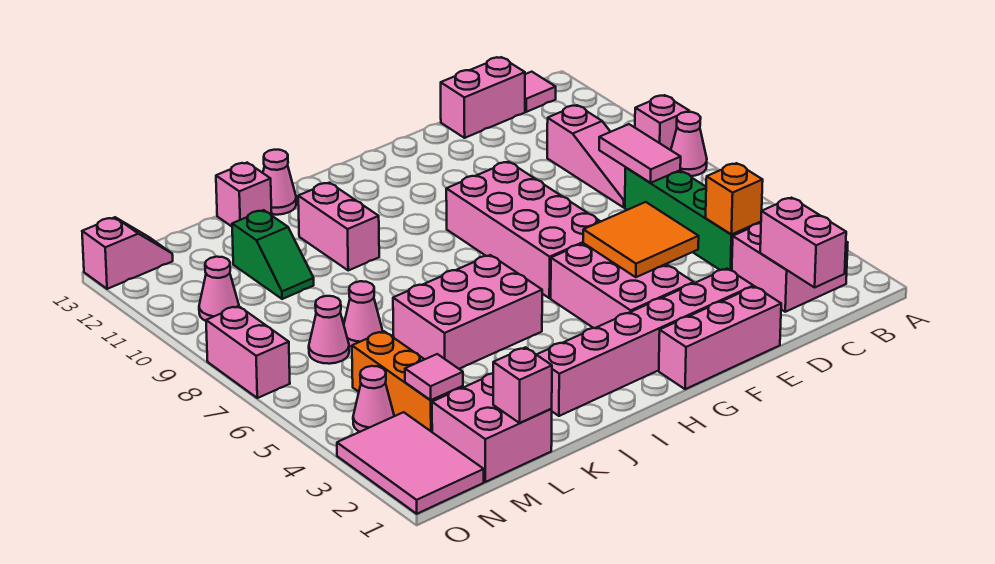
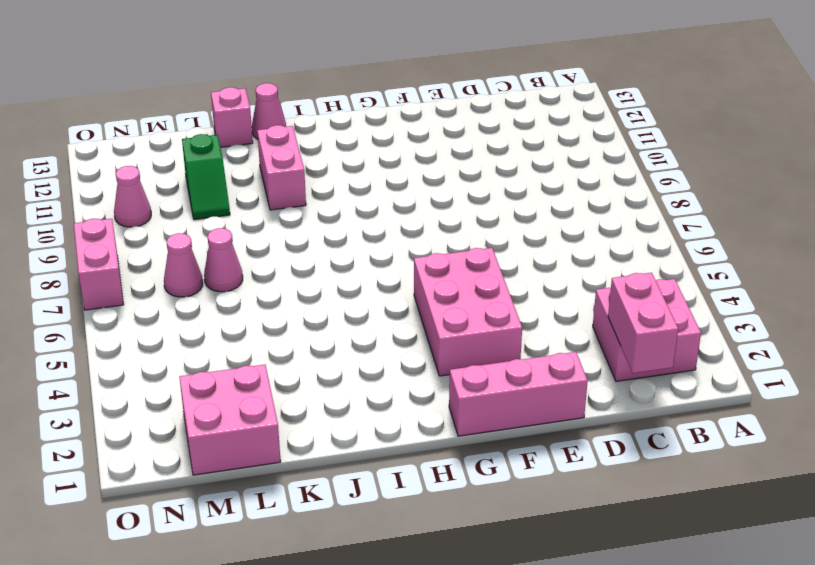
none -> pink 1x1 cone [671,112,707,176]
none -> pink 1x1 brick [635,95,689,150]
none -> pink 1x1 tile [525,72,556,112]
none -> green 1x4 brick [625,168,761,271]

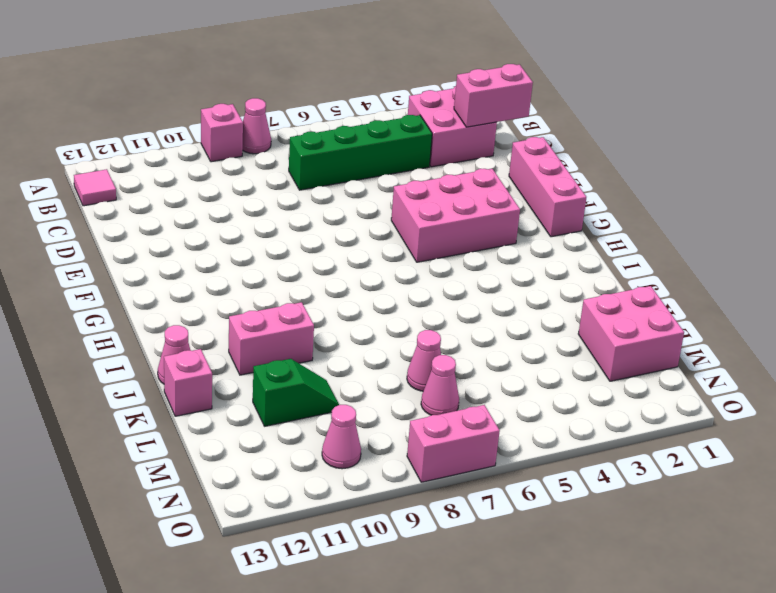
none -> pink 1x3 slope [547,105,626,207]
none -> pink 1x2 brick [441,57,525,138]
none -> pink 1x6 brick [537,269,753,416]
none -> pink 2x4 brick [446,162,601,298]

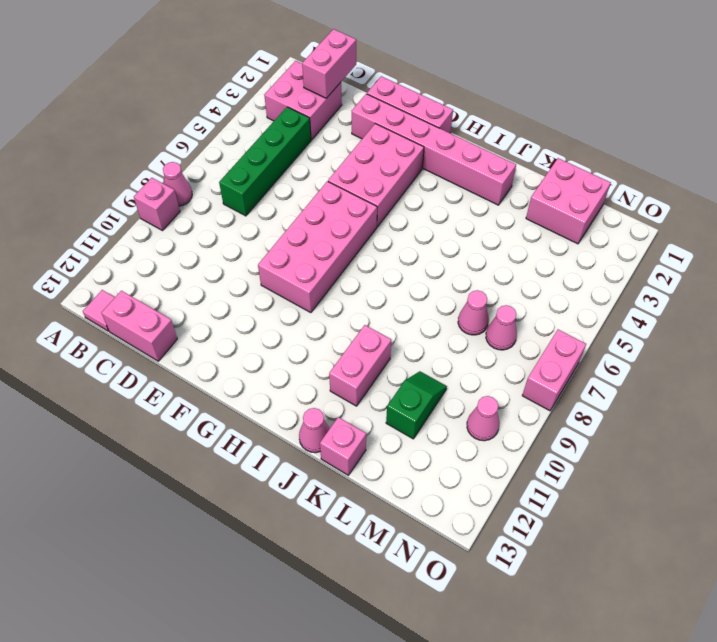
none -> pink 1x3 slope [547,105,626,207]
none -> pink 2x3 brick [393,255,542,369]
none -> orange 1x3 brick [352,331,463,432]
none -> pink 2x3 tile [337,412,484,514]

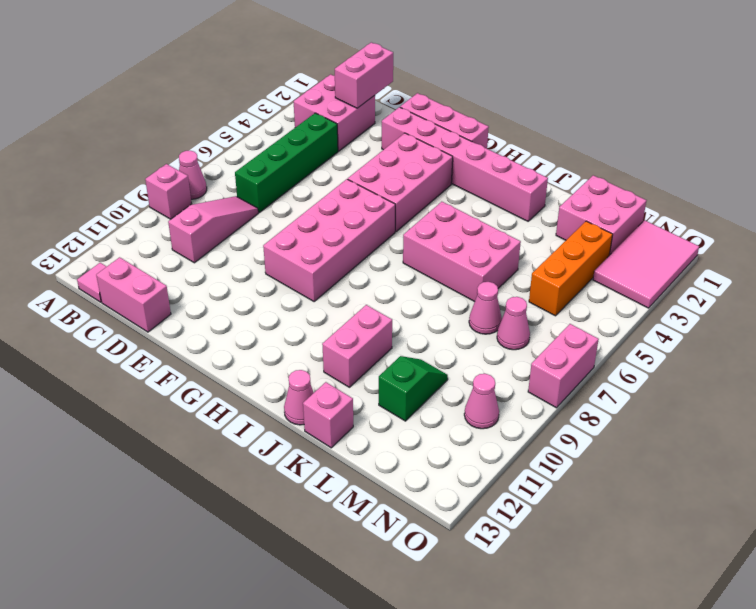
none -> pink 1x1 cone [353,366,394,432]
none -> pink 1x2 slope [82,217,173,289]
none -> orange 1x1 brick [706,163,763,234]
none -> pink 1x2 tile [599,124,681,183]

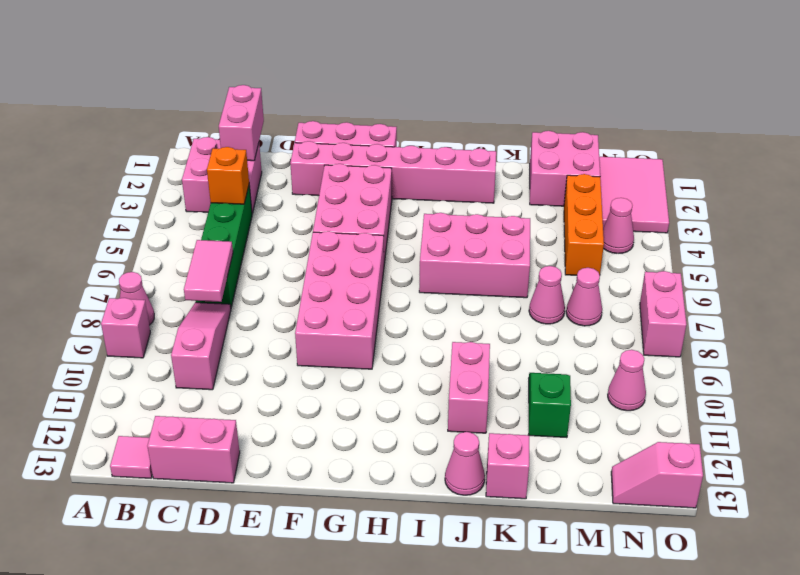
none -> orange 2x2 tile [583,202,699,277]
none -> pink 1x1 brick [493,347,552,423]
none -> pink 1x1 tile [405,354,463,400]

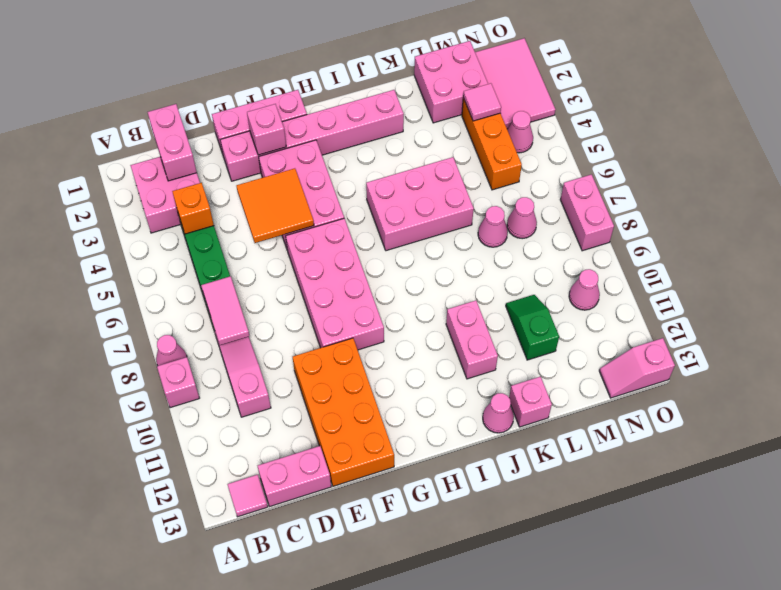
orange 2x4 brick [293,338,394,486] -> none
pink 1x1 brick [247,104,286,155] -> pink 1x1 brick moved to [493,347,552,423]

